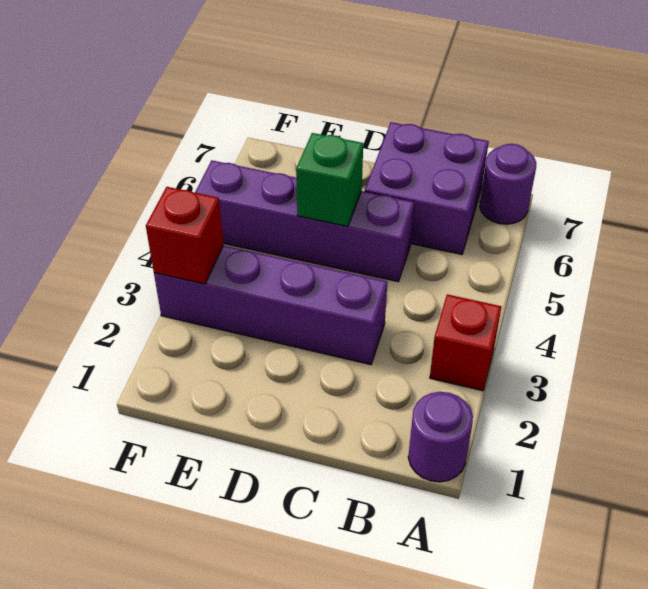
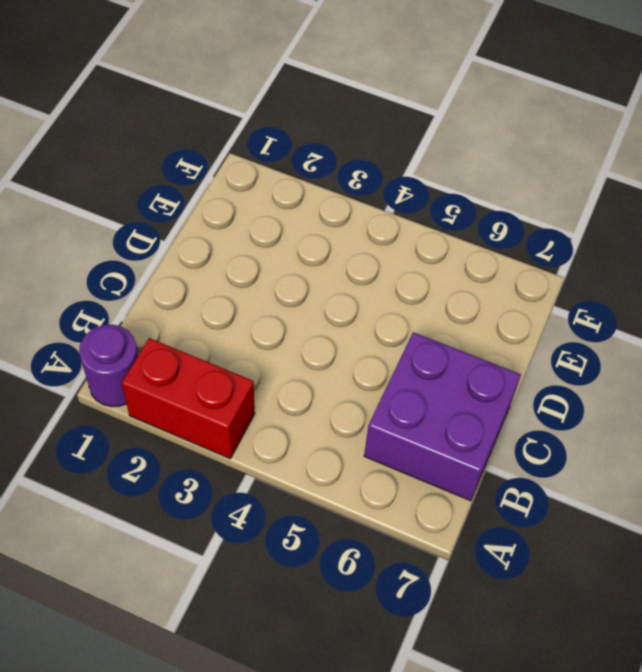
red 1x2 brick [122,338,255,459] -> red 1x1 brick [430,294,501,391]
none -> purple 1x1 round brick [480,144,536,224]
none -> purple 1x4 brick [154,245,387,365]

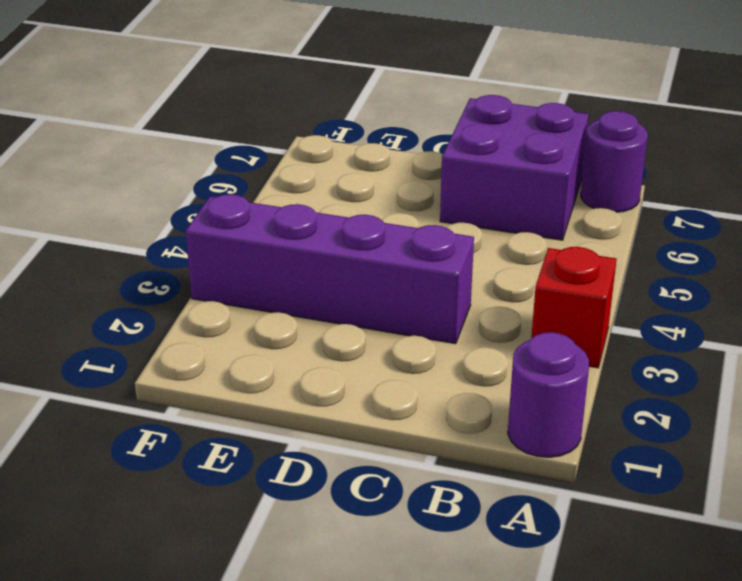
none -> purple 1x4 brick [195,160,414,282]
none -> green 1x1 brick [296,133,363,227]

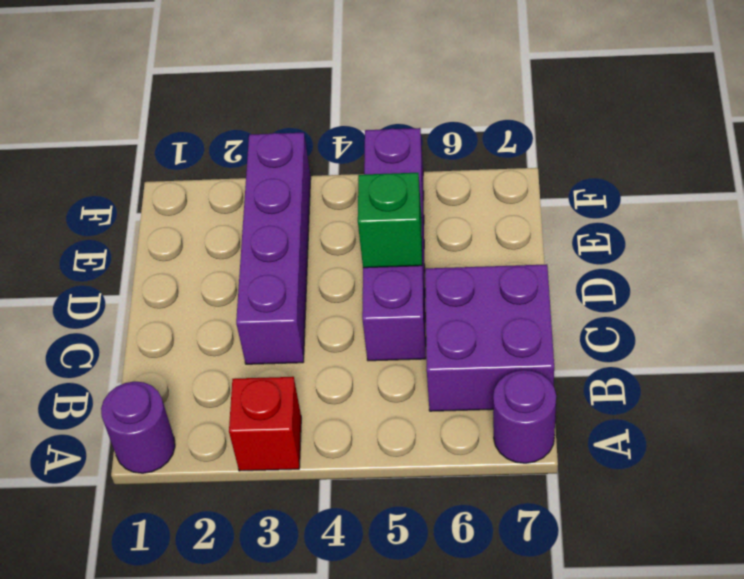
none -> red 1x1 brick [146,187,224,284]

